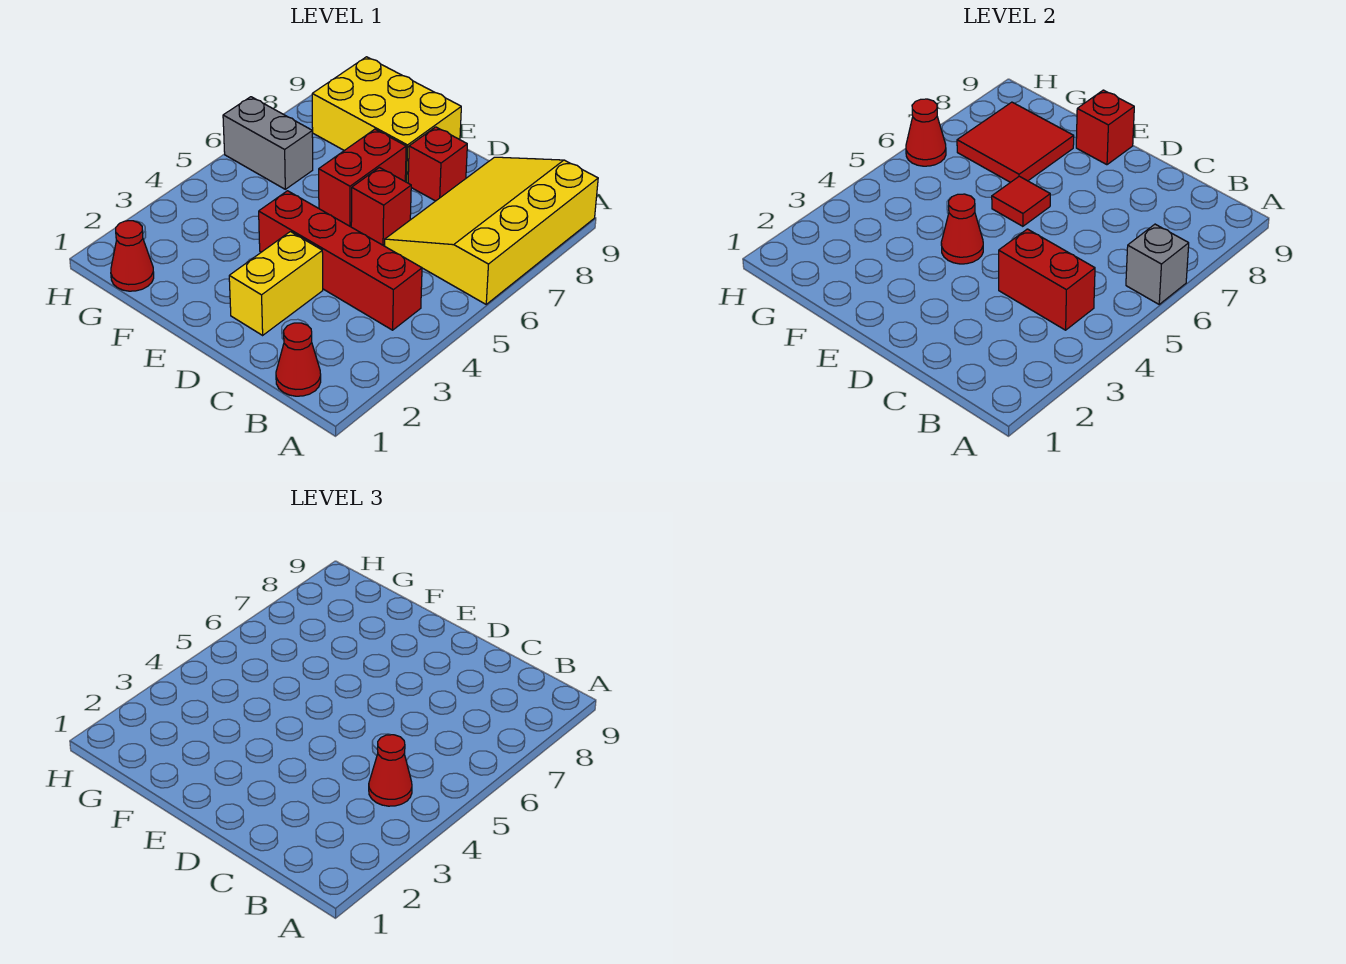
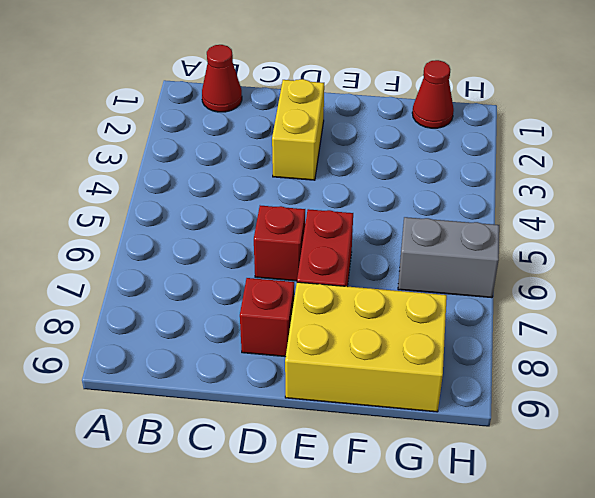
none -> yellow 3x4 slope [385,157,598,304]
none -> red 1x4 brick [259,191,422,330]
none -> grey 1x1 brick [1126,224,1189,304]

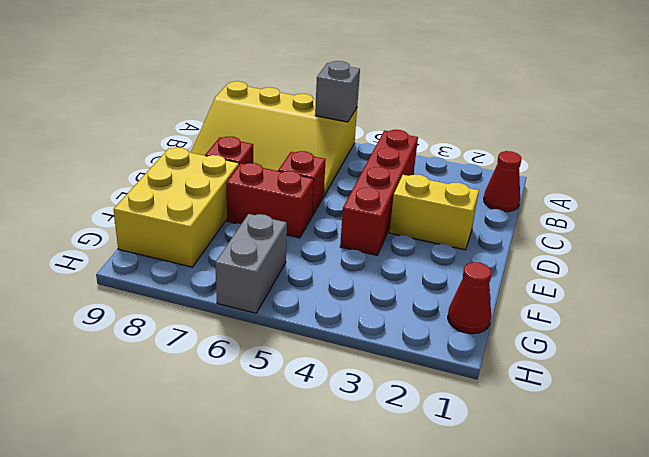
none -> red 1x2 brick [999,229,1095,330]
none -> red 1x1 cone [941,194,983,264]
none -> red 1x1 tile [992,176,1050,226]

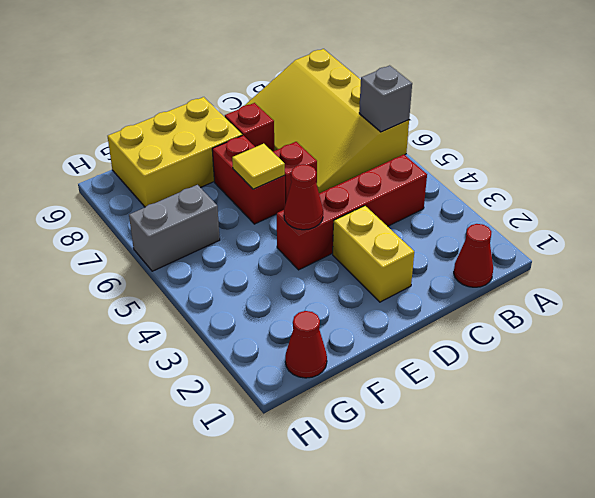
yellow 1x1 tile [232,144,285,189] -> red 1x1 tile [992,176,1050,226]
none -> red 1x2 brick [999,229,1095,330]
none -> red 1x1 brick [1076,90,1134,165]
none -> red 2x2 tile [957,102,1074,182]

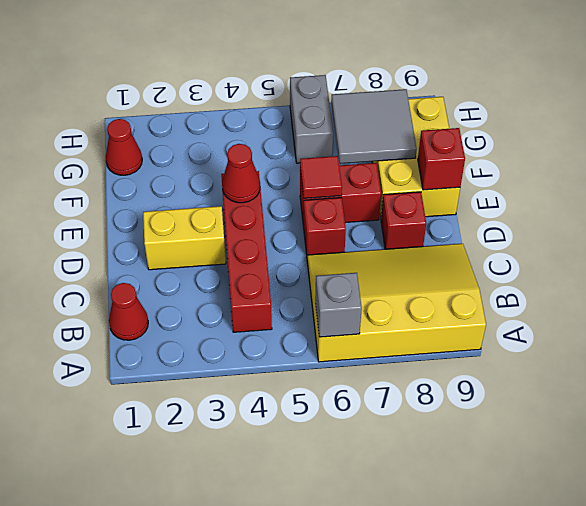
grey 2x2 tile [331,89,417,164] -> red 2x2 tile [957,102,1074,182]
none -> red 1x2 brick [999,229,1095,330]
none -> red 1x1 cone [906,99,946,166]
none -> red 1x1 cone [369,735,412,806]

